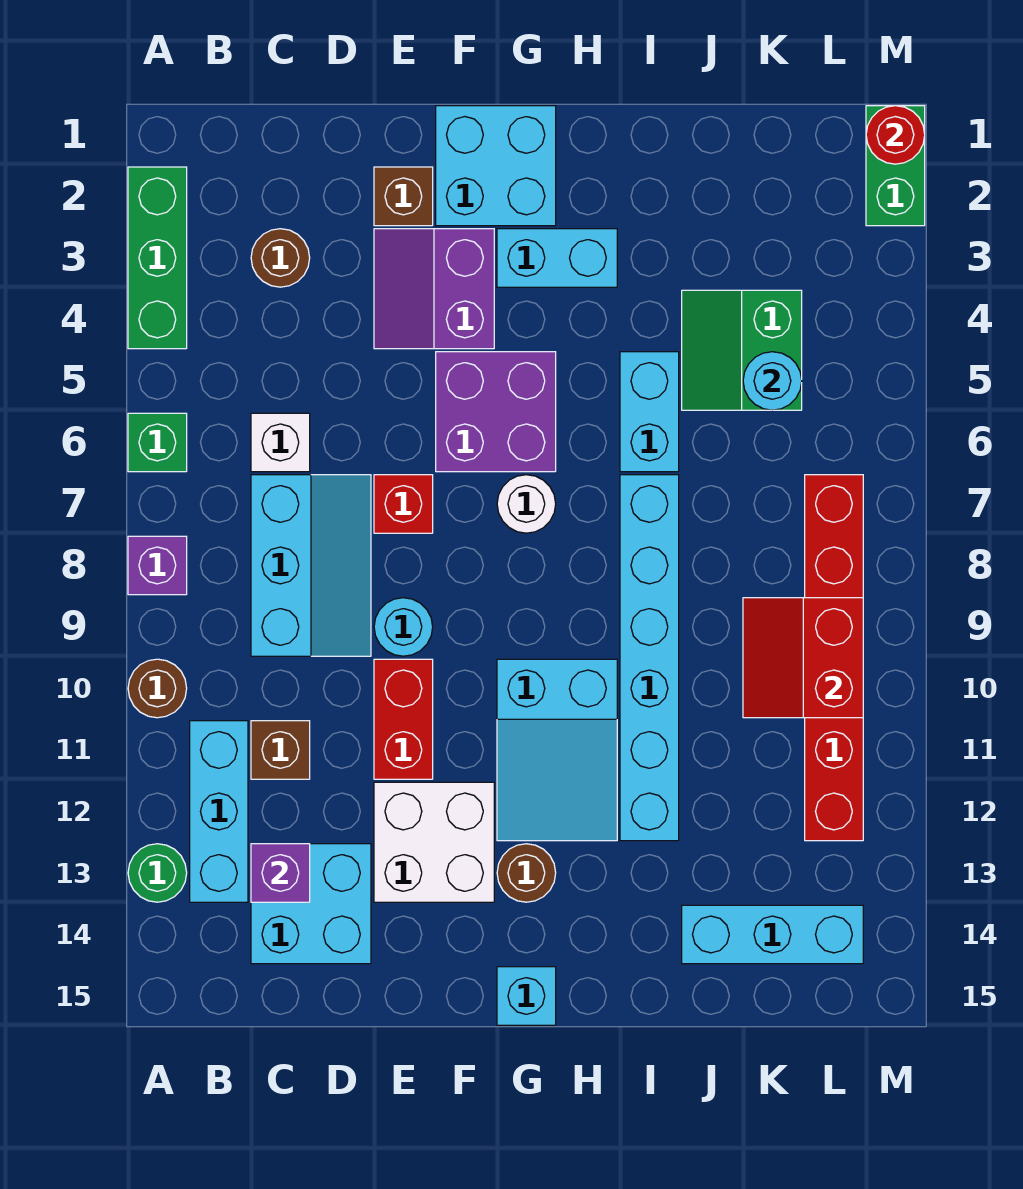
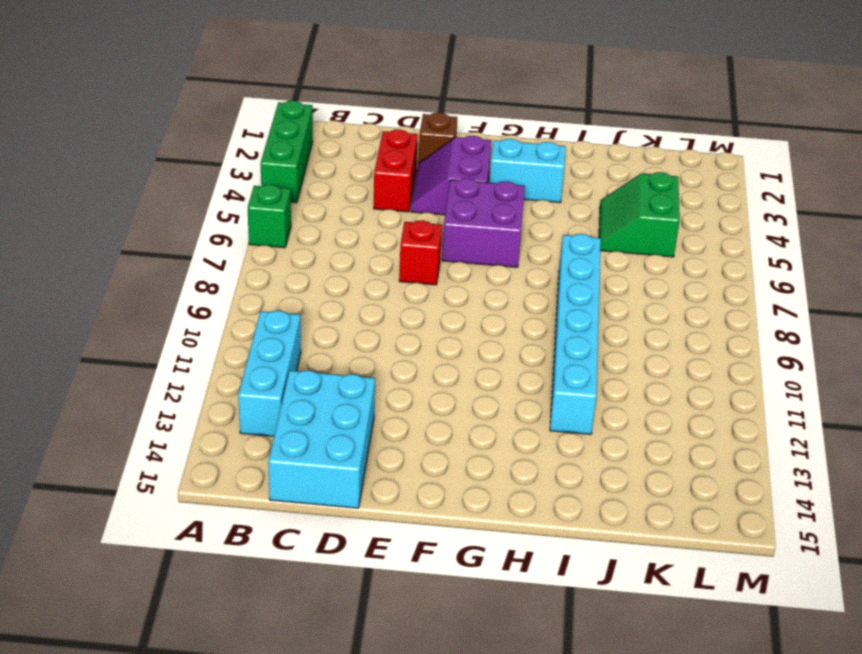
cyan 2x3 brick [268,370,375,508] -> cyan 2x2 brick [251,844,371,964]
red 1x2 brick [374,130,418,212] -> red 1x2 brick moved to [374,659,433,779]
none -> purple 1x1 brick [128,536,187,595]
none -> brown 1x1 round brick [128,659,187,718]
none -> green 1x1 round brick [128,844,187,902]
none -> brown 1x1 round brick [251,229,310,287]

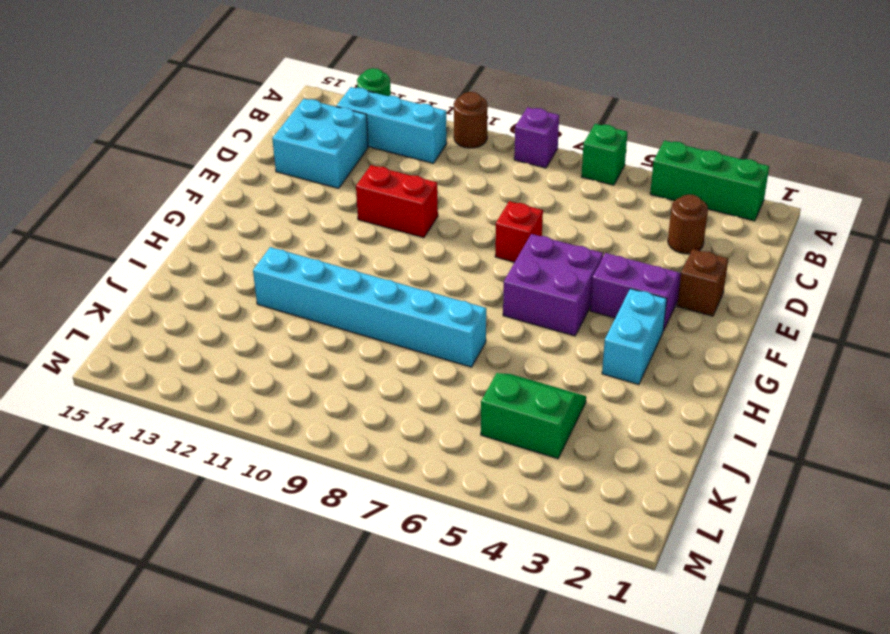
none -> white 1x1 brick [251,413,310,472]
none -> cyan 2x3 slope [251,475,371,656]
none -> brown 1x1 brick [251,721,310,779]
none -> cyan 1x1 round brick [374,598,433,656]

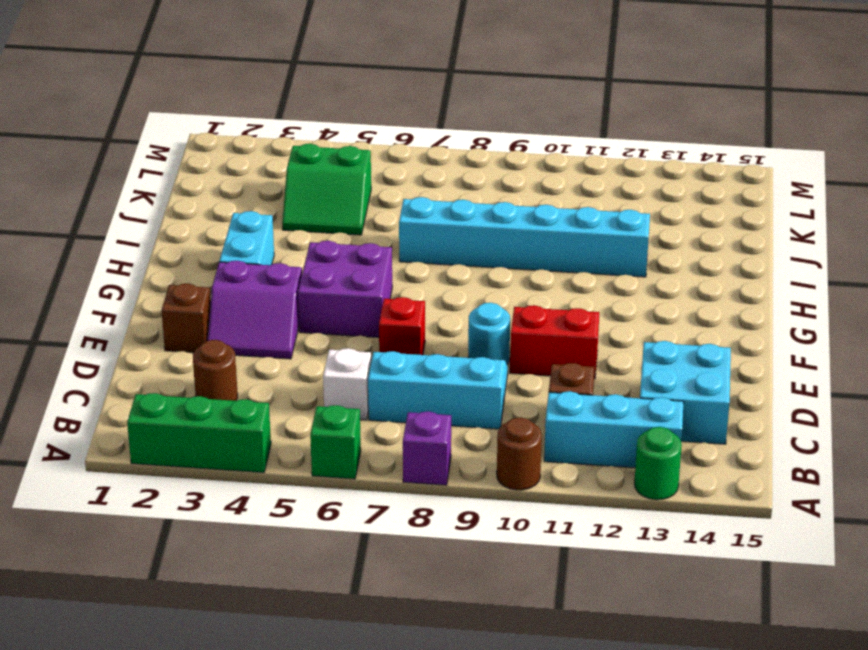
none -> white 2x2 brick [374,782,494,902]
none -> cyan 2x2 brick [436,106,556,226]
none -> white 1x1 round brick [497,475,556,533]
none -> cyan 2x3 slope [497,659,617,841]

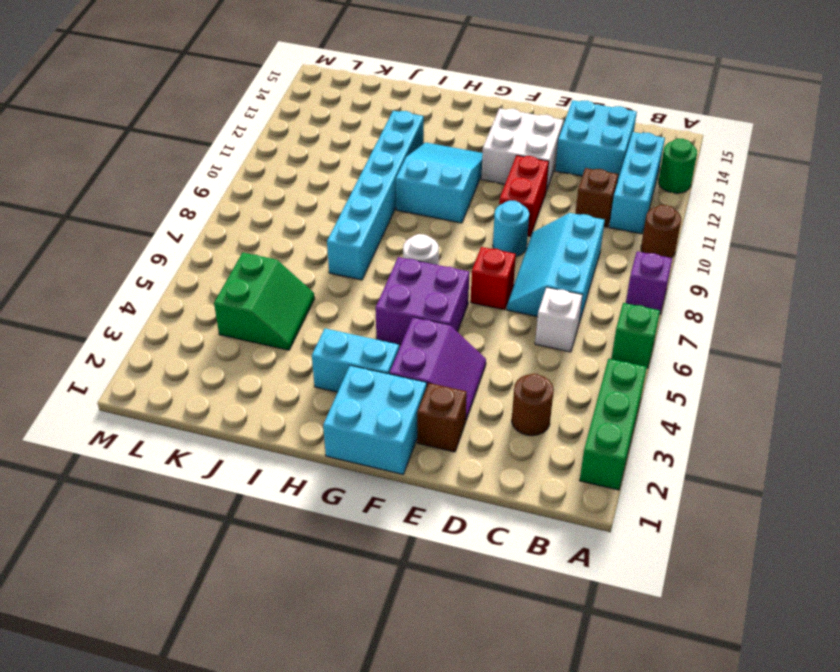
none -> brown 1x1 round brick [497,844,556,902]
none -> cyan 1x1 brick [497,967,556,1025]
none -> cyan 1x2 brick [620,352,679,472]
none -> cyan 1x3 brick [682,905,863,964]

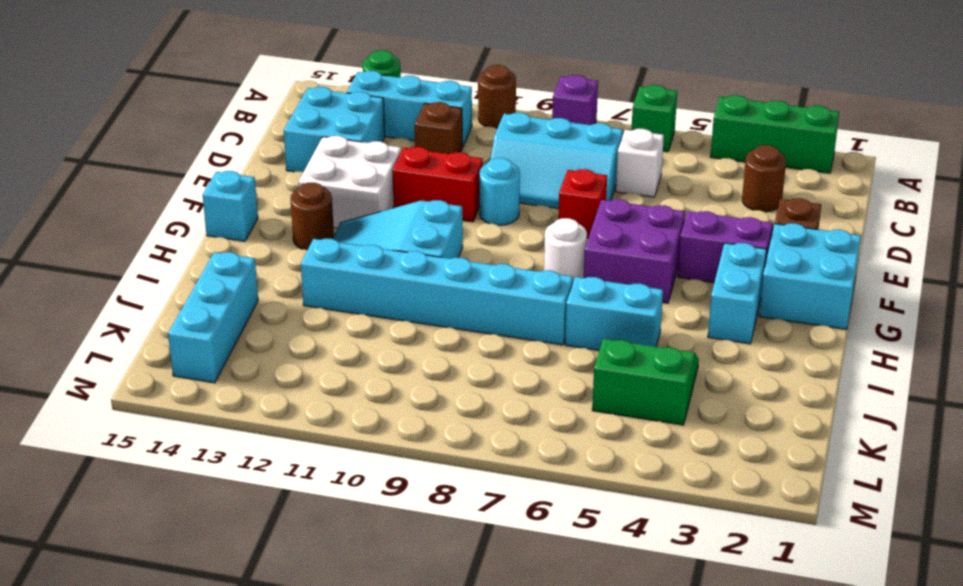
none -> red 1x6 brick [805,475,863,841]
none -> green 1x2 brick [866,106,925,226]
none -> purple 1x1 brick [251,844,310,902]
none -> cyan 1x1 round brick [743,352,802,410]

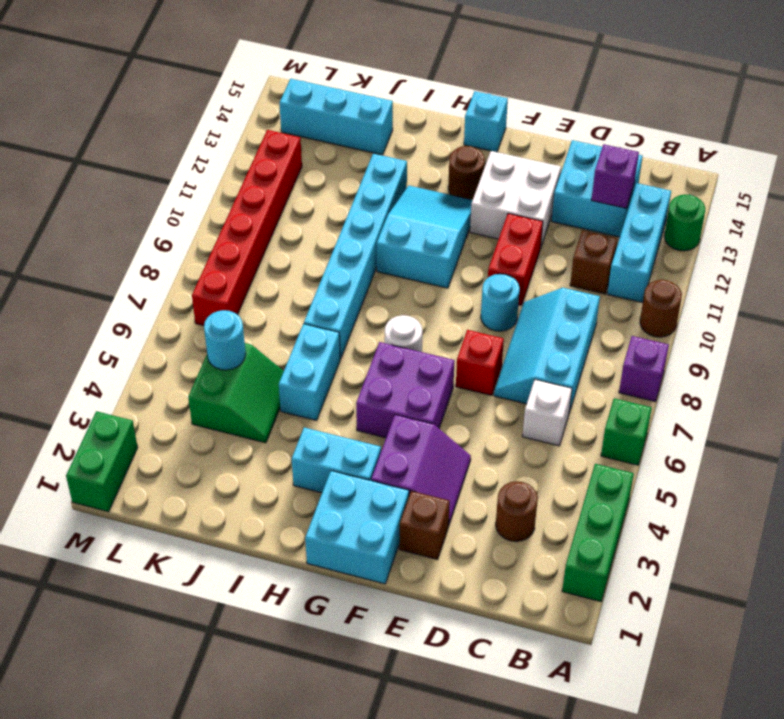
none -> red 2x2 slope [743,598,863,718]
none -> red 1x1 round brick [866,106,925,164]

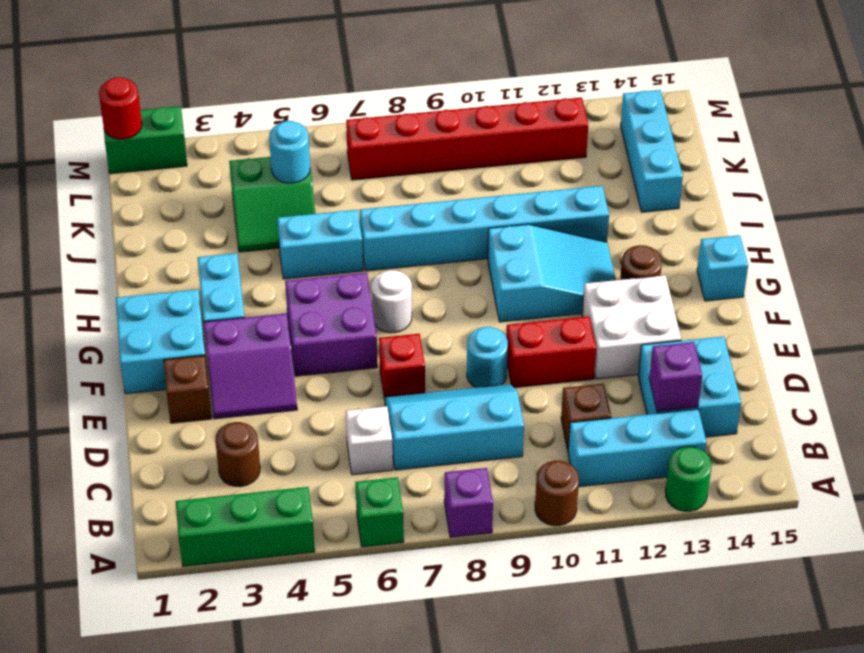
none -> red 2x2 slope [743,598,863,718]

